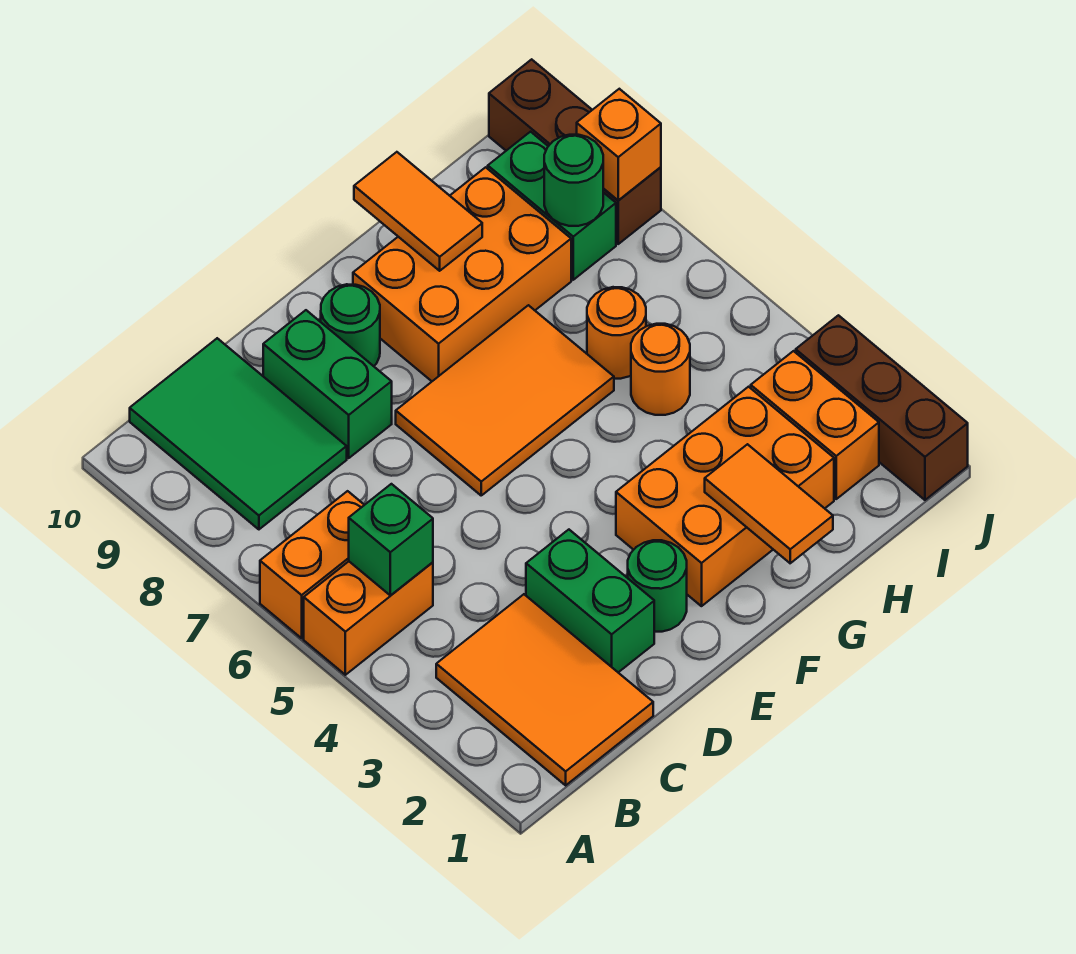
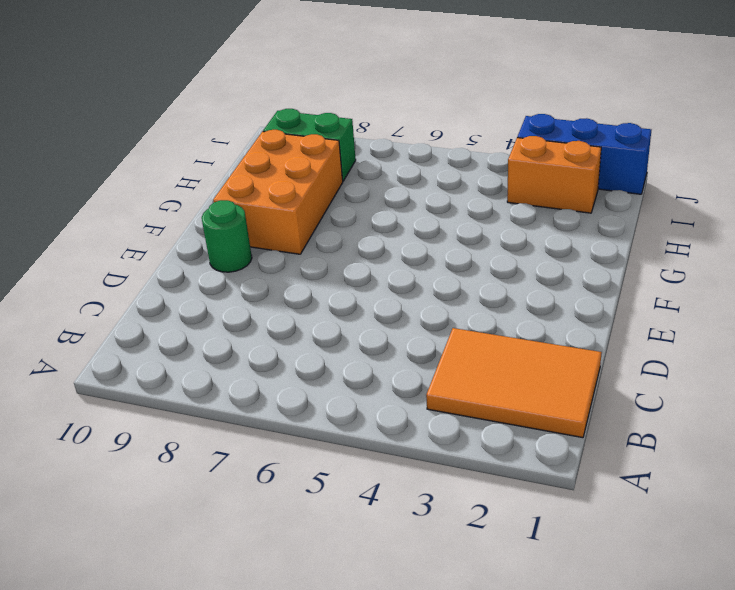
blue 1x3 brick [517,114,651,194] -> brown 1x3 brick [796,315,968,500]
none -> orange 1x2 brick [304,562,433,675]
none -> orange 1x2 brick [260,491,364,638]
none -> green 2x3 tile [130,338,347,529]

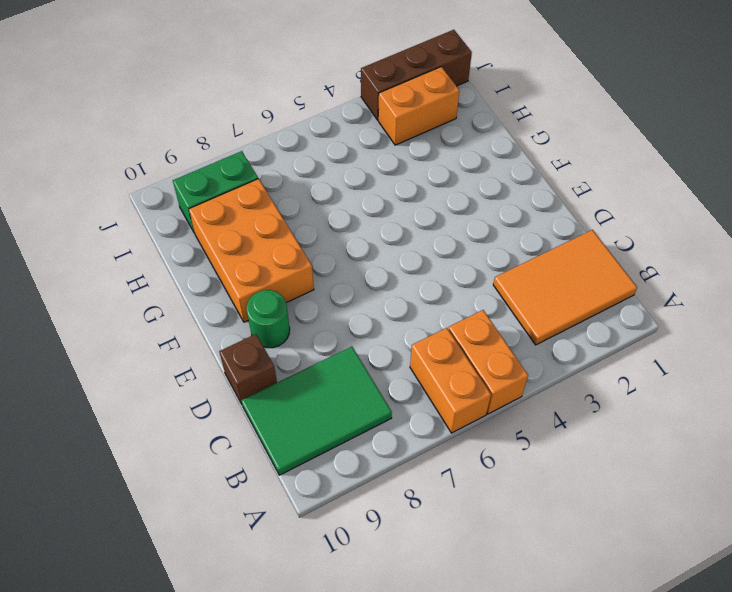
brown 1x1 brick [219,334,277,404] -> none
none -> green 1x2 brick [526,530,654,672]
none -> green 1x2 brick [263,310,392,458]
none -> green 1x1 round brick [628,540,687,632]

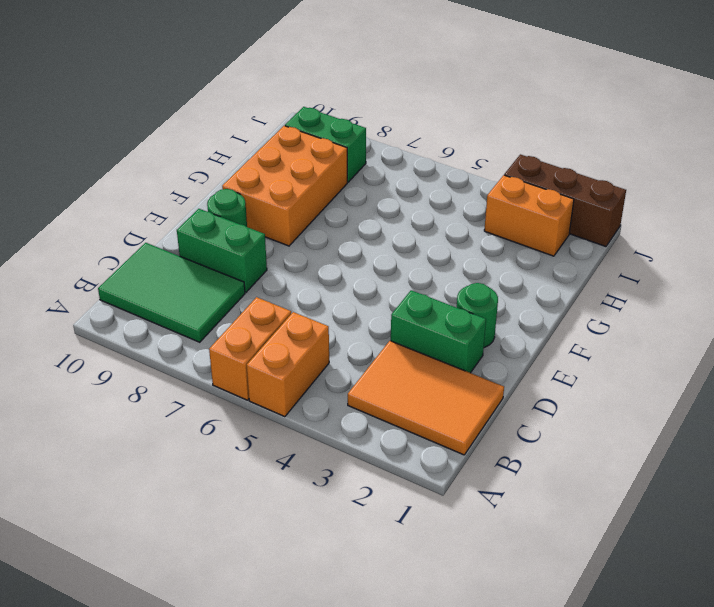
none -> orange 2x3 tile [396,305,614,495]
none -> orange 2x3 brick [616,387,834,606]
none -> orange 1x1 round brick [631,324,690,415]

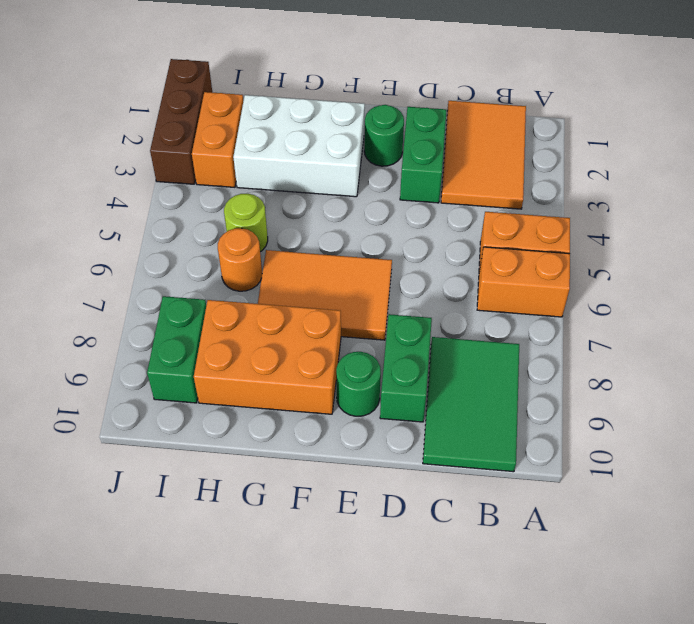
white 2x3 brick [233,95,365,197] -> orange 2x3 brick [616,387,834,606]
lime 1x1 round brick [224,193,268,252] -> orange 1x1 round brick [631,324,690,415]
none -> brown 1x3 brick [489,59,661,244]
none -> green 1x1 brick [349,484,433,596]
none -> orange 1x2 tile [705,444,833,563]

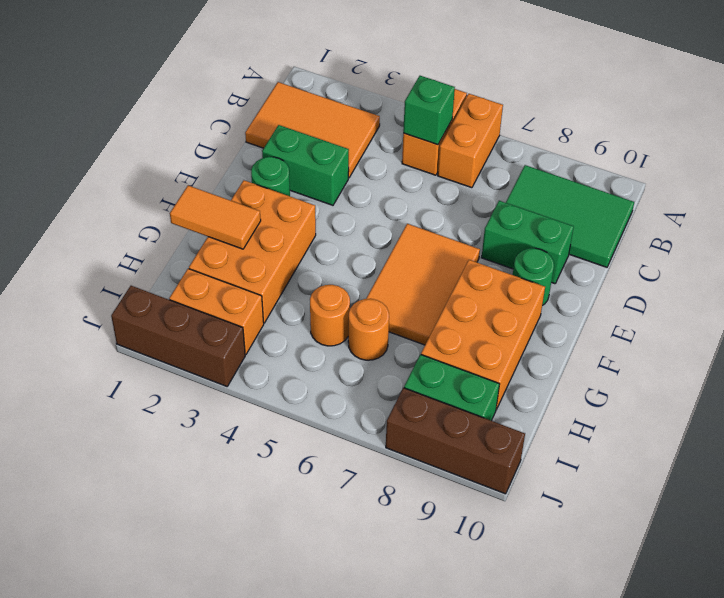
none -> orange 1x2 tile [354,152,482,271]
none -> green 1x1 round brick [544,135,603,226]
none -> orange 1x1 brick [577,89,661,200]

